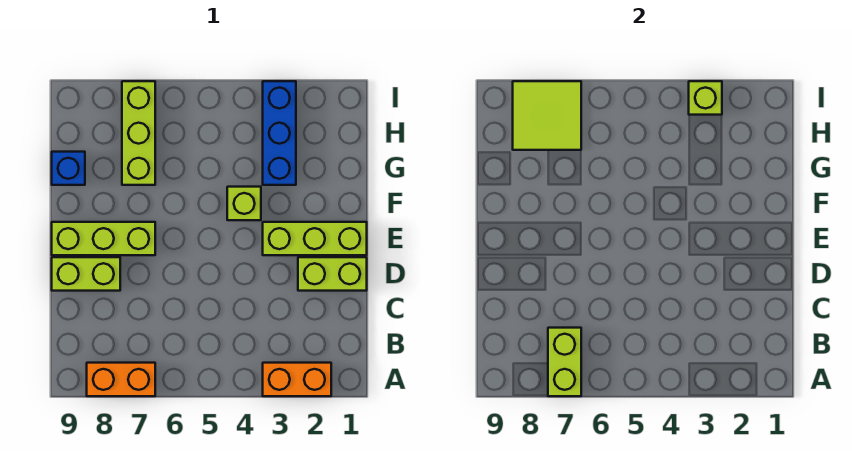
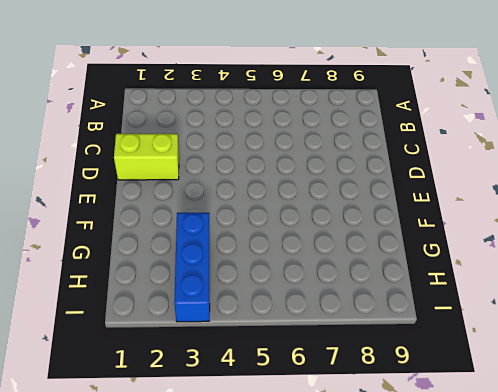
none -> orange 1x2 brick [263,363,331,396]
none -> orange 1x2 brick [87,363,155,396]
none -> lime 1x2 brick [52,257,120,291]

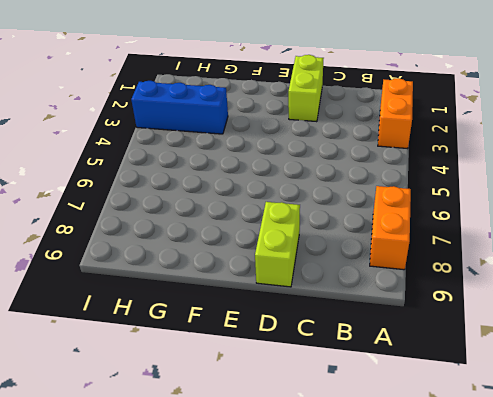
none -> lime 1x3 brick [263,222,367,255]
none -> lime 1x3 brick [52,222,155,255]
none -> lime 1x1 brick [227,187,261,220]

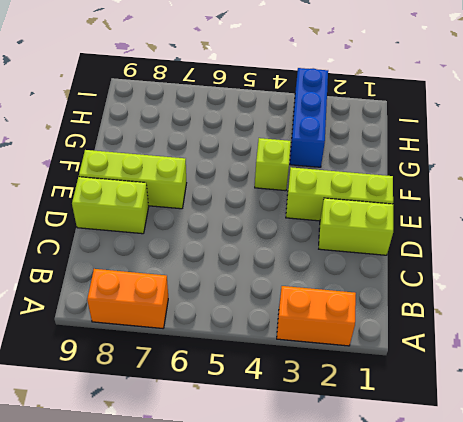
none -> lime 1x3 brick [122,81,155,185]
none -> blue 1x1 brick [52,152,85,185]
none -> lime 1x2 brick [548,328,581,396]

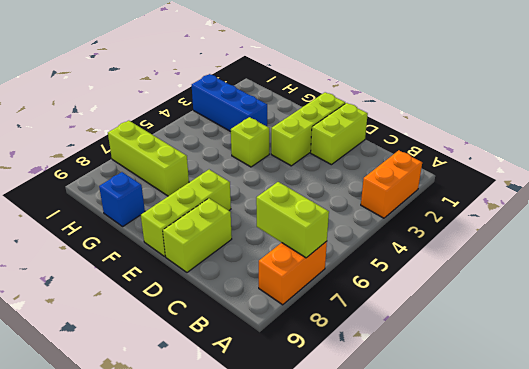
none -> lime 2x2 tile [513,81,581,150]
none -> lime 1x1 brick [689,81,722,115]

